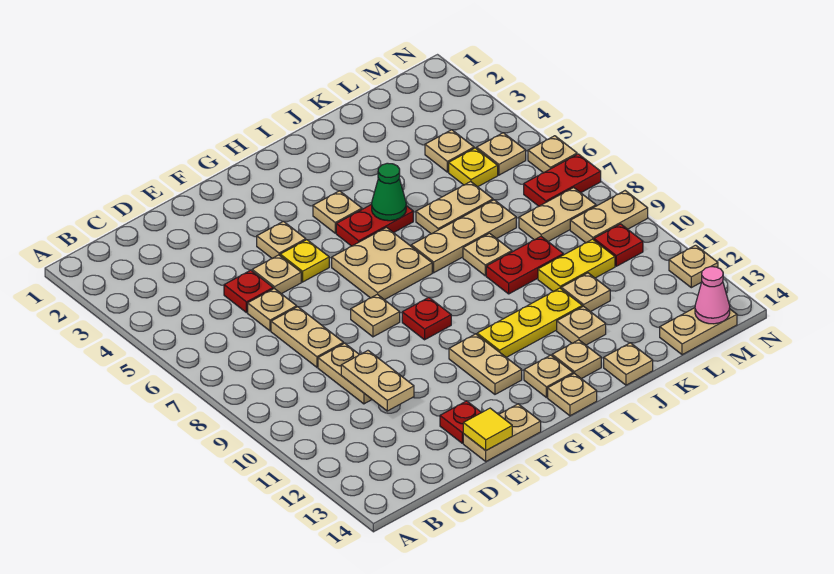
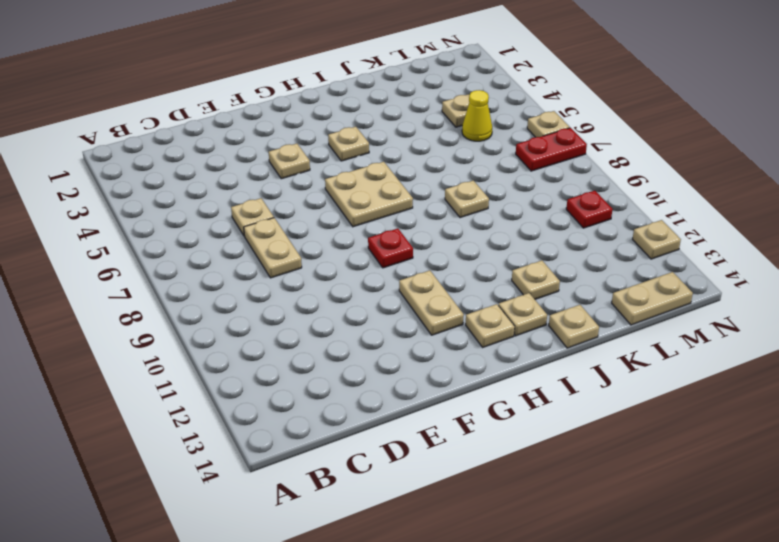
yellow 1x1 cone [462,90,492,141] -> yellow 1x1 plate [449,148,498,187]
none -> red 1x1 plate [224,270,273,313]
none -> tan 1x2 plate [318,343,372,404]
none -> tan 1x1 plate [252,255,301,294]
none -> red 1x1 plate [440,401,482,443]

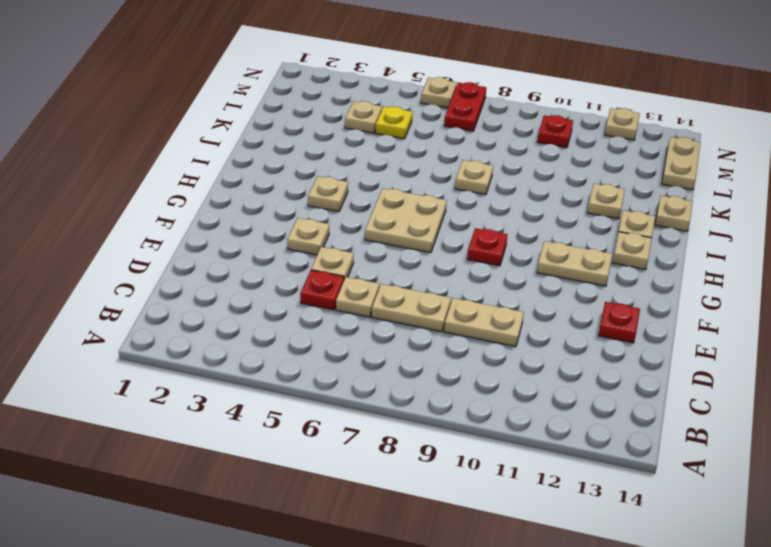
none -> tan 1x2 plate [463,404,541,461]
none -> yellow 1x1 plate [280,240,329,282]
none -> tan 1x1 plate [351,294,400,337]
none -> red 1x2 plate [336,204,413,246]

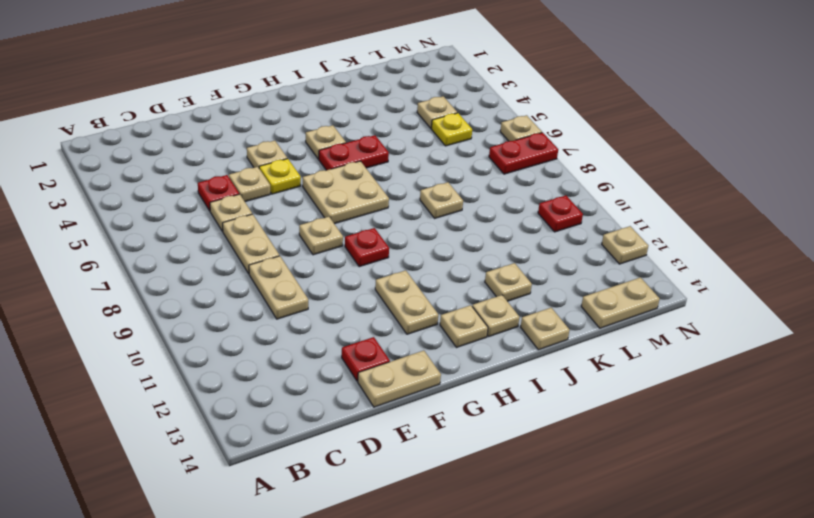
none -> yellow 1x3 plate [477,288,582,357]
none -> tan 1x1 plate [548,373,597,416]
none -> tan 1x3 plate [411,200,516,273]
none -> tan 1x2 plate [416,182,493,234]

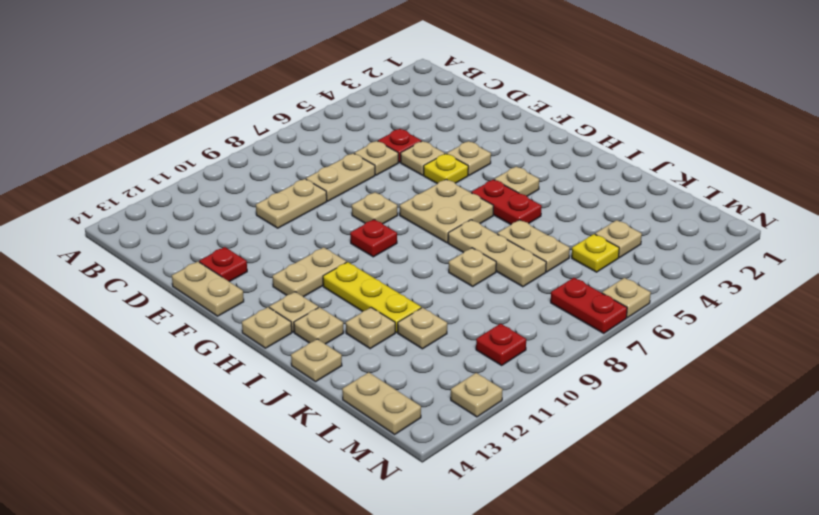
none -> red 1x2 plate [486,237,563,294]
none -> yellow 1x2 plate [538,239,615,292]
none -> tan 1x2 plate [519,188,596,241]
none -> tan 1x1 plate [477,133,526,175]

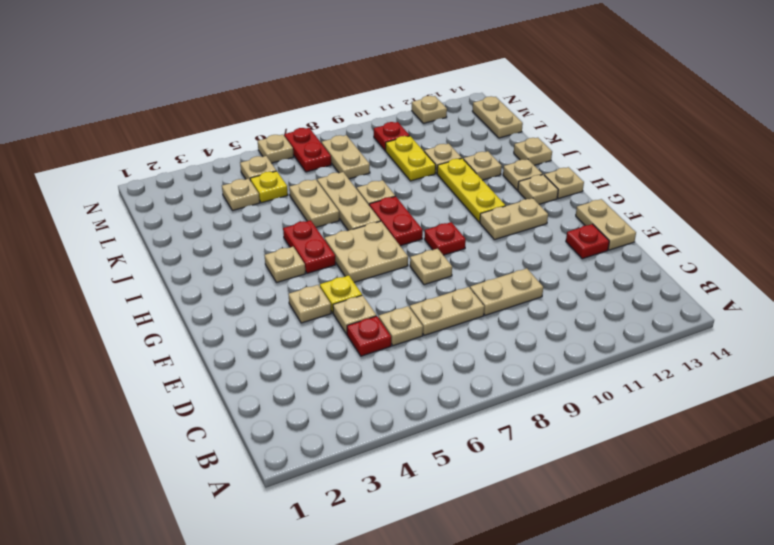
red 1x2 plate [369,196,423,246] -> red 1x2 plate moved to [486,237,563,294]
none -> tan 1x2 plate [570,191,648,243]
none -> tan 1x2 plate [341,351,414,411]
none -> yellow 1x1 tile [463,408,512,450]
none -> green 1x1 cone [372,163,406,221]

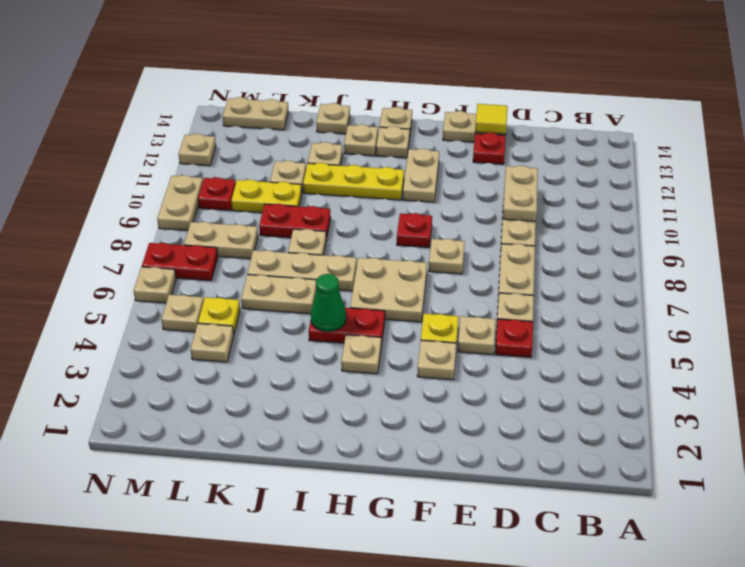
tan 1x2 plate [157,175,203,230] -> tan 1x2 plate turned to [570,191,648,243]
none -> pink 1x1 cone [695,267,730,324]

